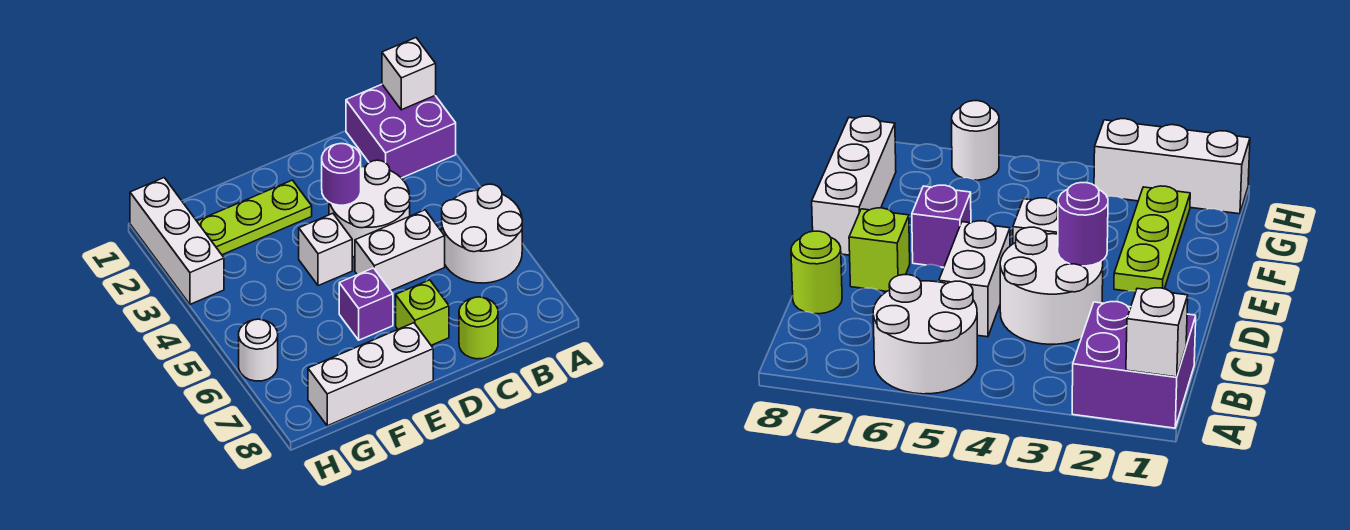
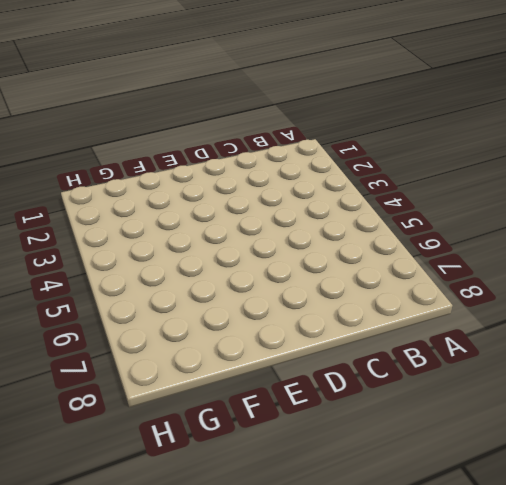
none -> purple 2x2 brick [346,84,456,178]
none -> white 2x2 round brick [442,184,522,283]
none -> white 2x2 round brick [329,160,410,257]

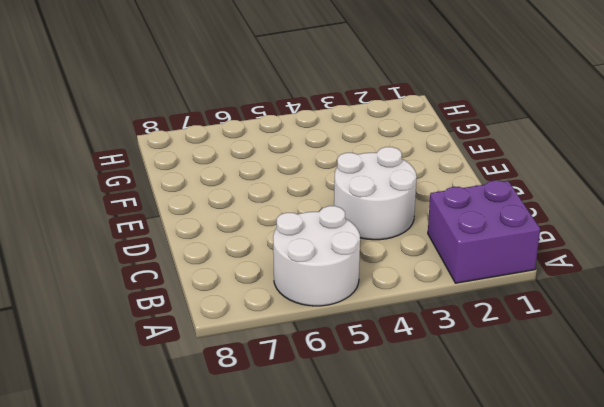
none -> white 1x2 brick [355,210,445,291]
none -> lime 1x1 round brick [459,297,498,359]
none -> lime 1x1 brick [396,280,449,345]

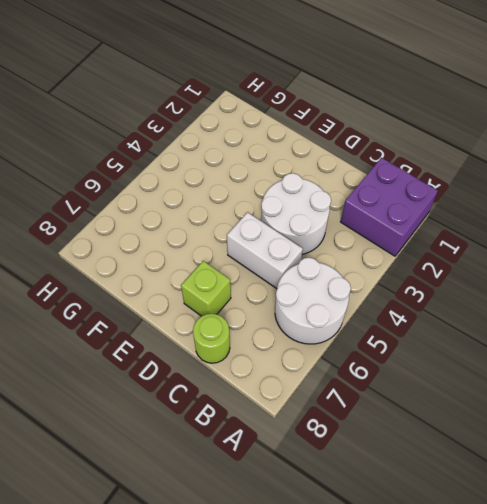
none -> lime 1x3 plate [197,180,312,255]
none -> white 1x1 brick [299,213,352,286]
none -> purple 1x1 brick [339,268,393,340]

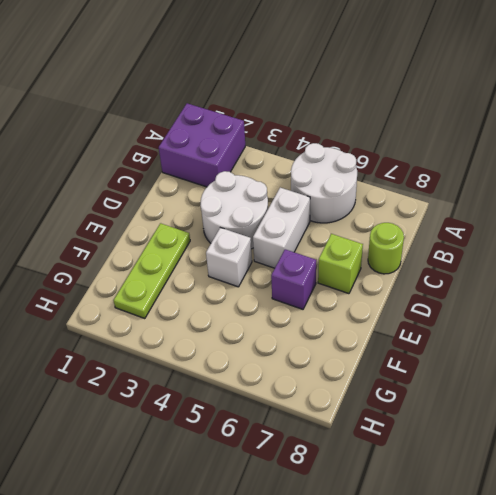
none -> white 1x3 brick [308,323,433,426]
none -> white 1x3 brick [130,178,224,304]
none -> white 1x1 round brick [239,319,278,381]

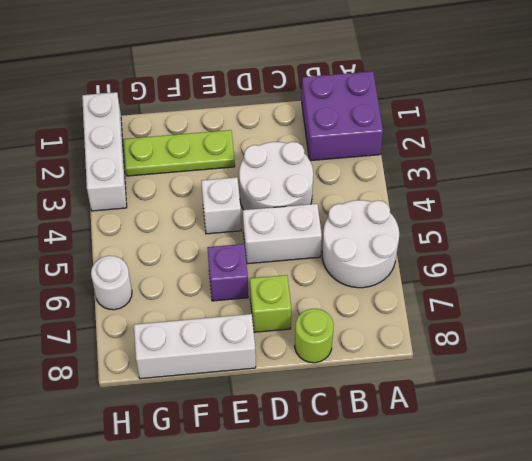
none -> white 1x1 brick [382,38,436,110]
none -> purple 1x1 round brick [322,144,361,205]

